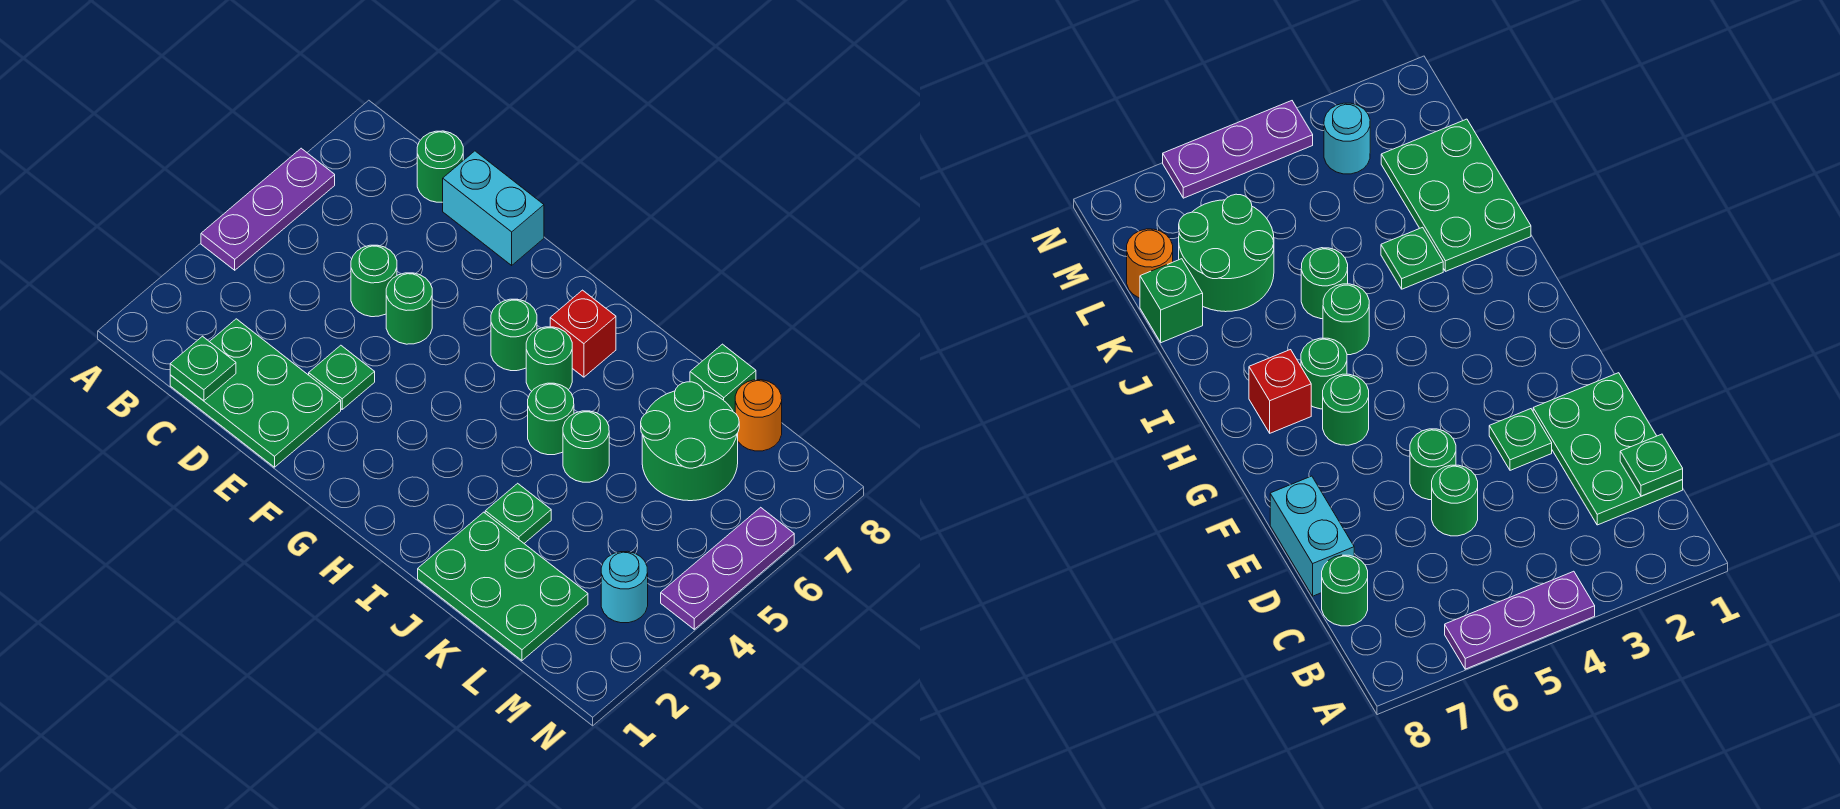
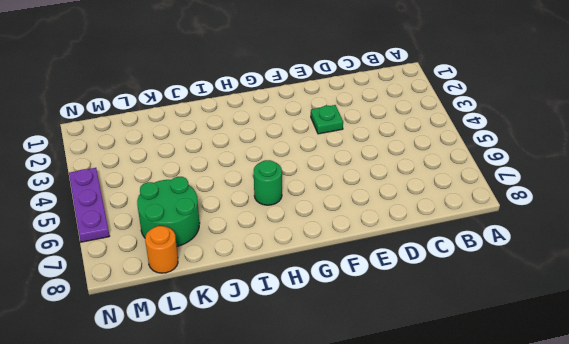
none -> purple 1x3 plate [201,148,335,270]
none -> green 2x3 plate [170,319,341,467]
none -> green 1x1 round brick [417,131,463,202]

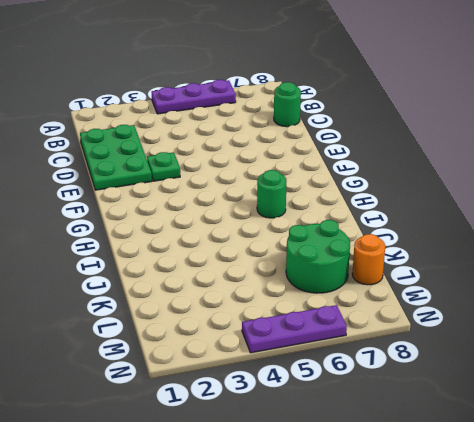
none -> green 1x1 round brick [351,245,397,317]
none -> cyan 1x2 brick [443,151,544,265]
none -> green 1x1 round brick [386,273,432,344]

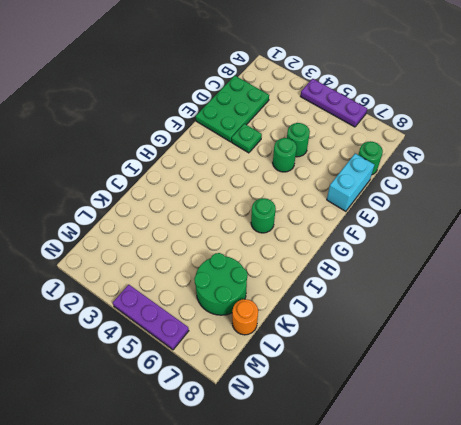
none -> green 1x1 round brick [491,299,537,371]
none -> red 1x1 brick [550,290,616,377]
none -> green 1x1 round brick [528,383,574,455]

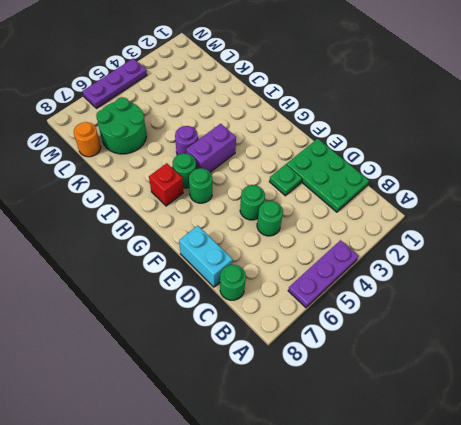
purple 1x2 brick [186,124,236,172] -> none
purple 1x1 round brick [175,126,198,155] -> green 1x1 round brick [528,383,574,455]
none -> green 2x3 plate [418,512,588,660]
none -> green 1x1 plate [485,483,551,543]
none -> green 1x1 round brick [563,411,609,482]

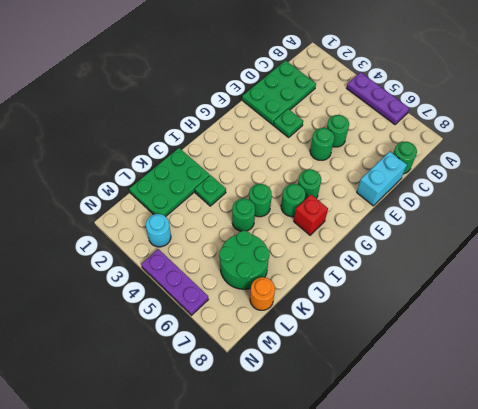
none -> green 1x1 brick [690,344,756,413]
none -> green 1x1 plate [170,336,236,401]

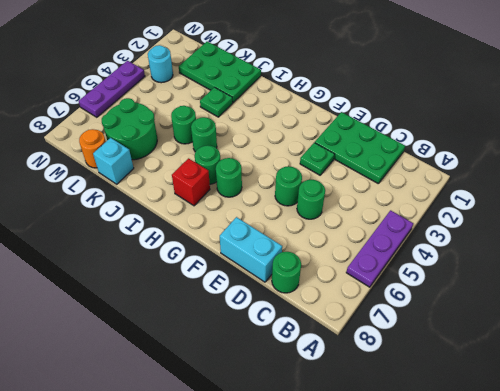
cyan 1x1 brick [93,138,134,184] -> green 1x1 brick [690,344,756,413]
none -> green 1x1 plate [170,336,236,401]

